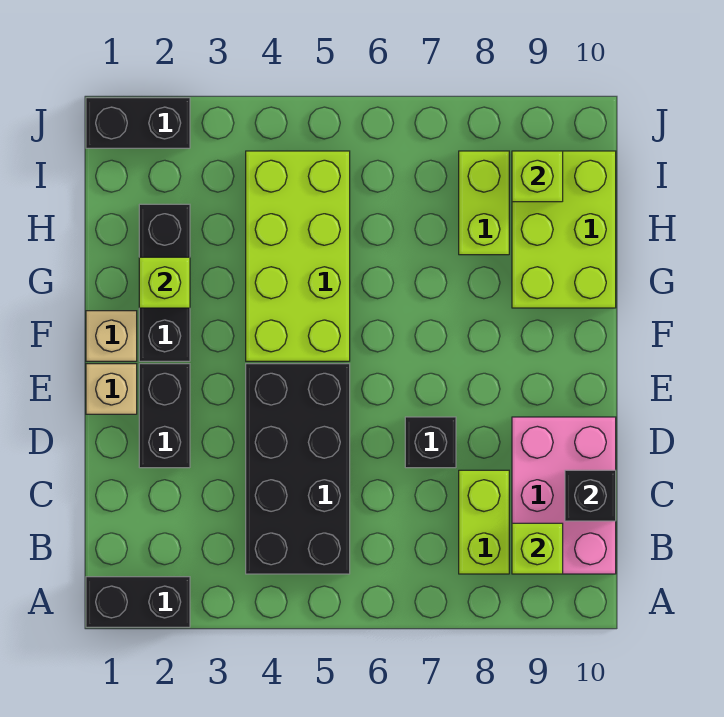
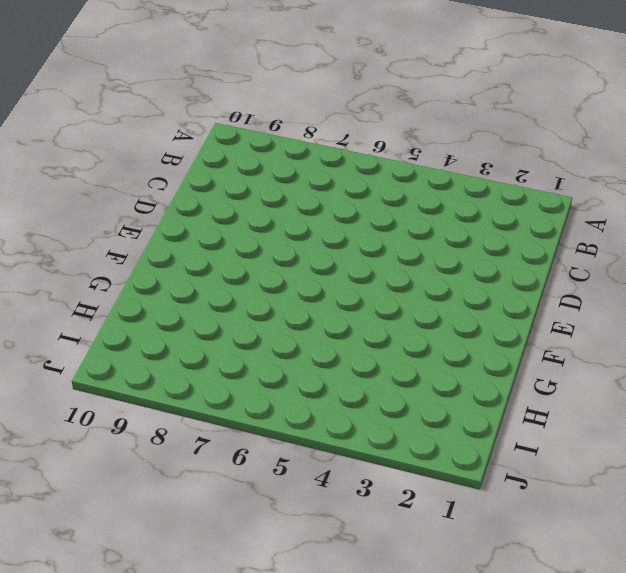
none -> black 1x2 brick [86,577,190,627]
none -> black 2x4 brick [246,364,350,574]
none -> lime 1x2 brick [459,470,509,574]

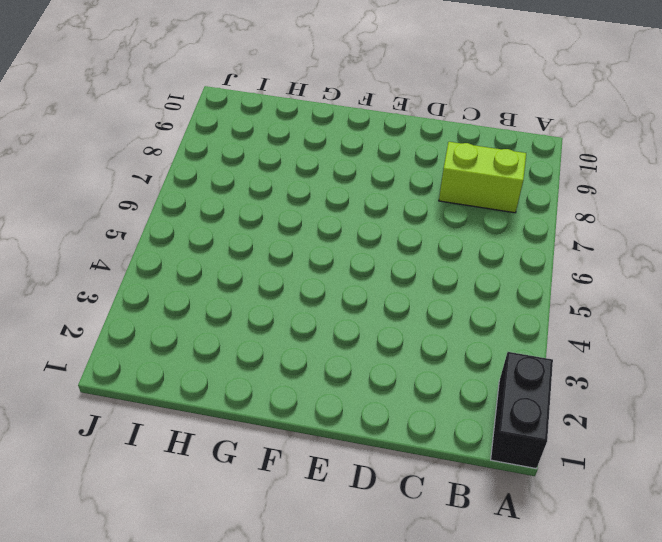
none -> black 2x4 brick [246,364,350,574]
none -> pink 2x3 brick [512,417,616,574]
none -> black 1x2 brick [139,364,190,468]

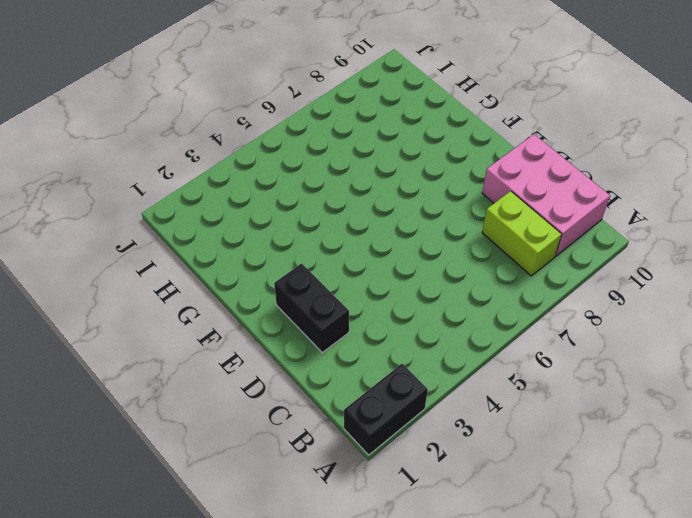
none -> black 2x4 brick [246,364,350,574]
none -> black 1x1 brick [405,417,456,468]
none -> tan 1x1 brick [86,364,137,414]

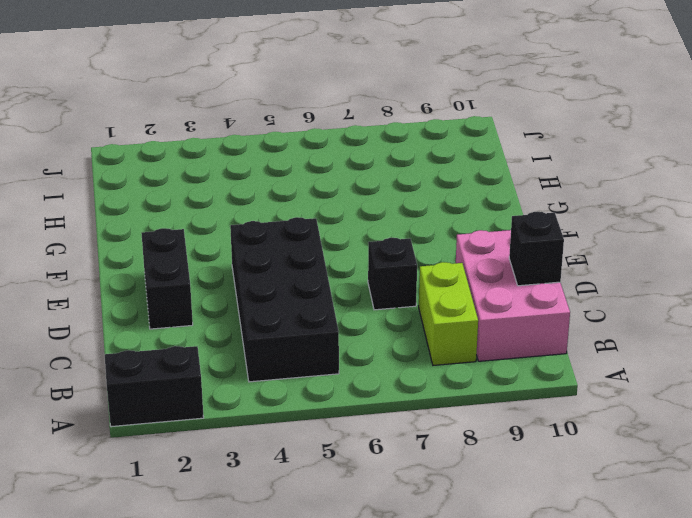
none -> tan 1x1 brick [86,364,137,414]
none -> tan 1x1 brick [86,311,137,361]
none -> black 1x3 brick [139,204,190,361]

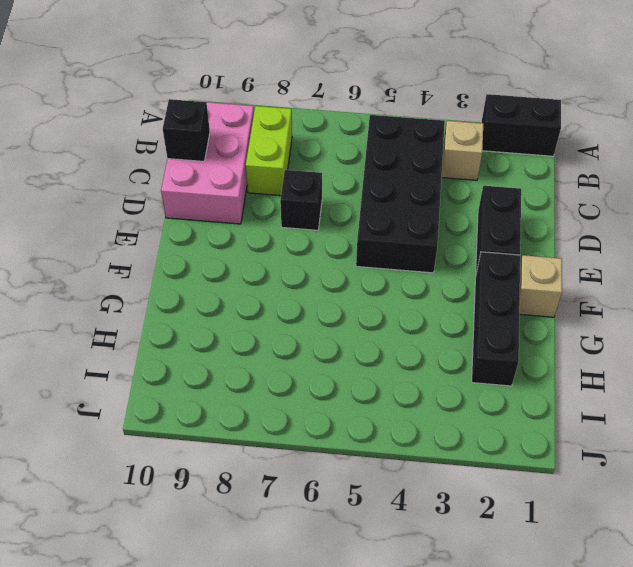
tan 1x1 brick [442,121,483,180] -> tan 1x1 brick moved to [86,364,137,414]
none -> lime 2x4 brick [246,151,350,361]
none -> lime 2x3 brick [512,151,616,308]
none -> lime 1x2 brick [459,151,509,255]

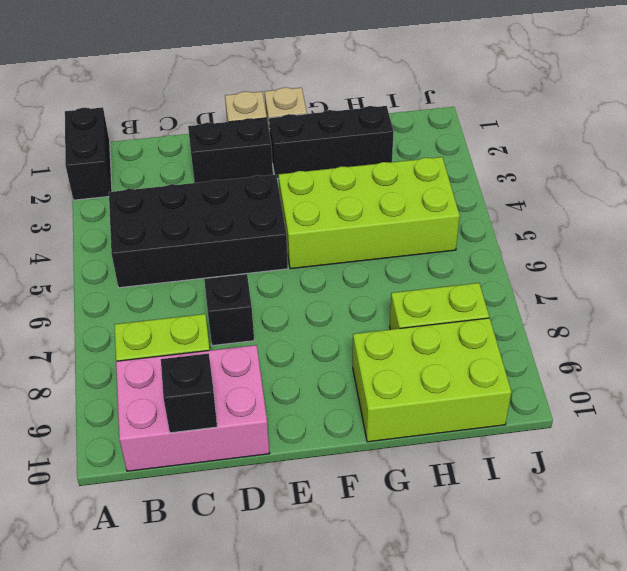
none -> black 1x2 brick [86,98,190,148]
none -> lime 1x1 brick [512,523,563,574]
none -> lime 1x1 brick [139,257,190,308]

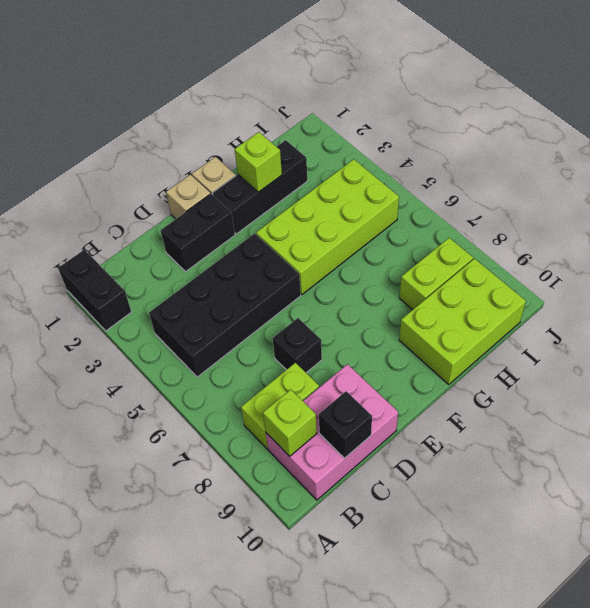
none -> black 1x2 brick [86,98,190,148]
none -> lime 1x1 brick [512,151,563,202]

